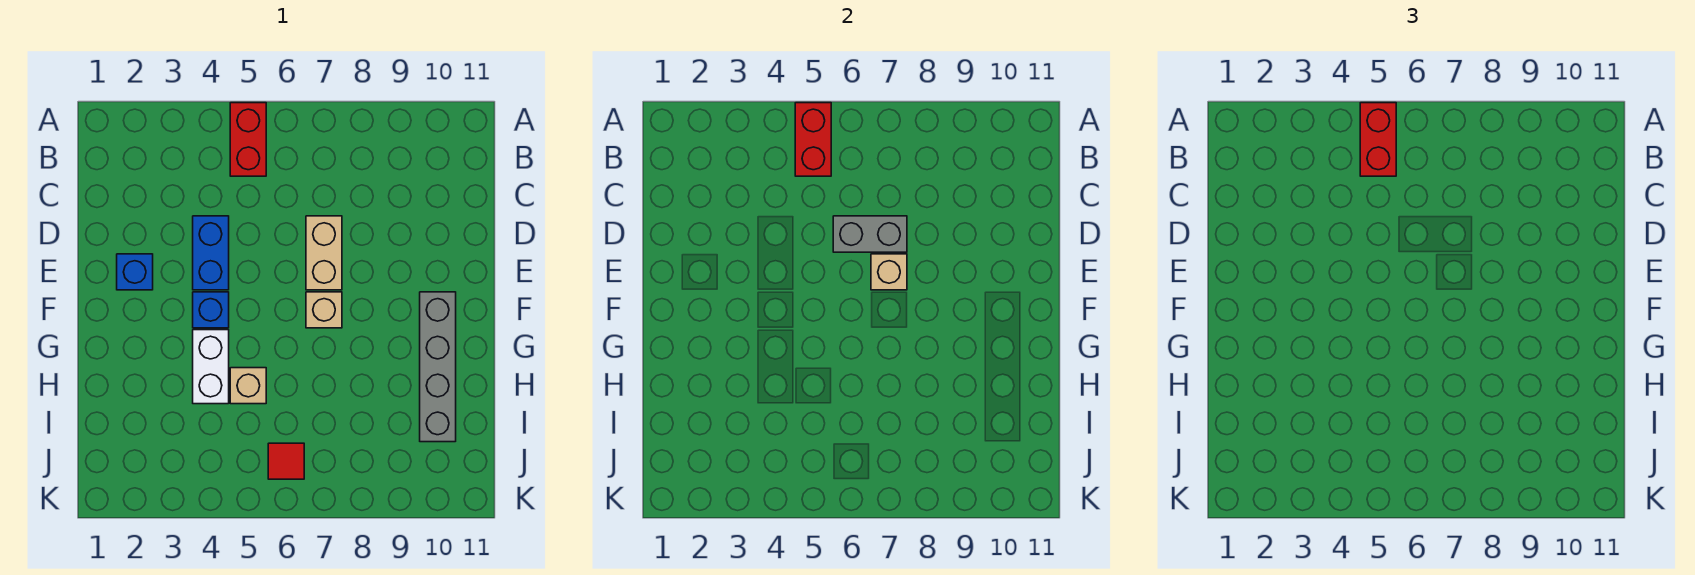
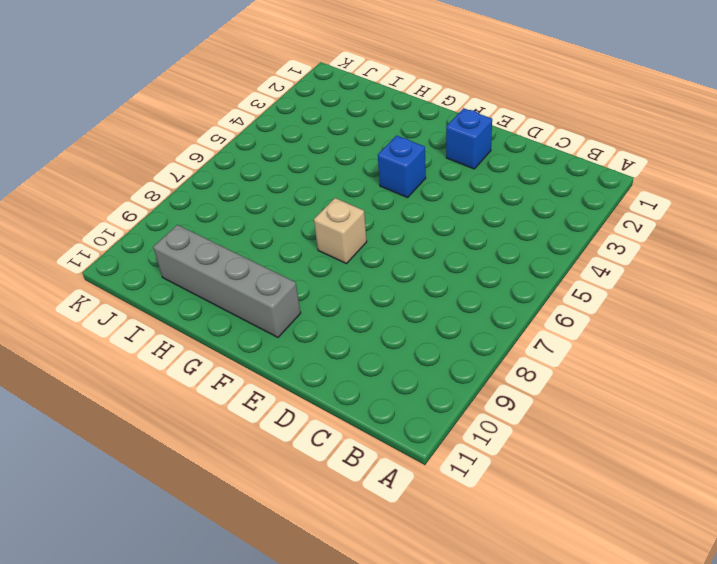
none -> red 1x2 brick [230,103,266,176]
none -> blue 1x2 brick [193,216,229,290]
none -> tan 1x2 brick [306,216,342,290]

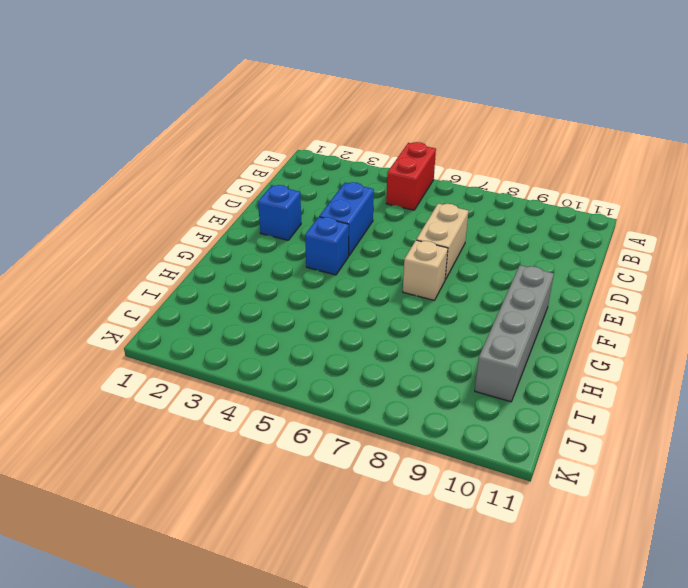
none -> white 1x2 brick [193,330,229,404]
none -> tan 1x1 brick [230,368,266,404]
none -> red 1x1 tile [268,443,304,479]

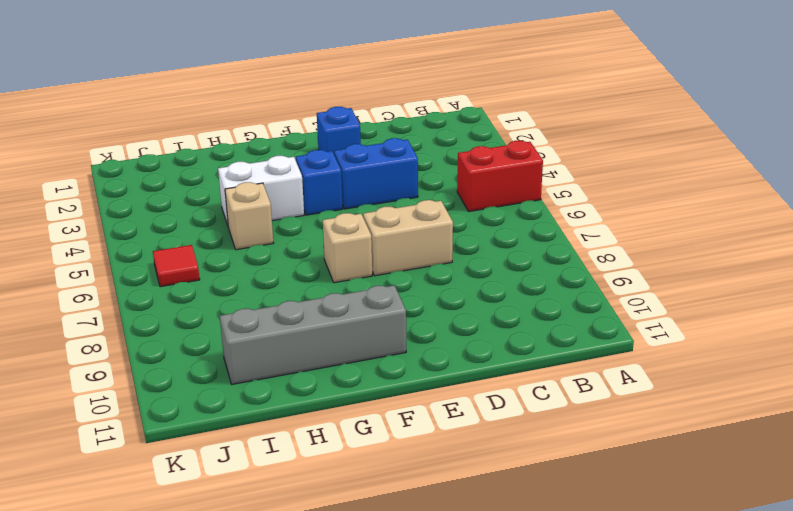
none -> red 1x2 brick [795,103,831,176]
none -> grey 1x2 brick [833,216,907,252]
none -> tan 1x1 brick [871,254,907,290]

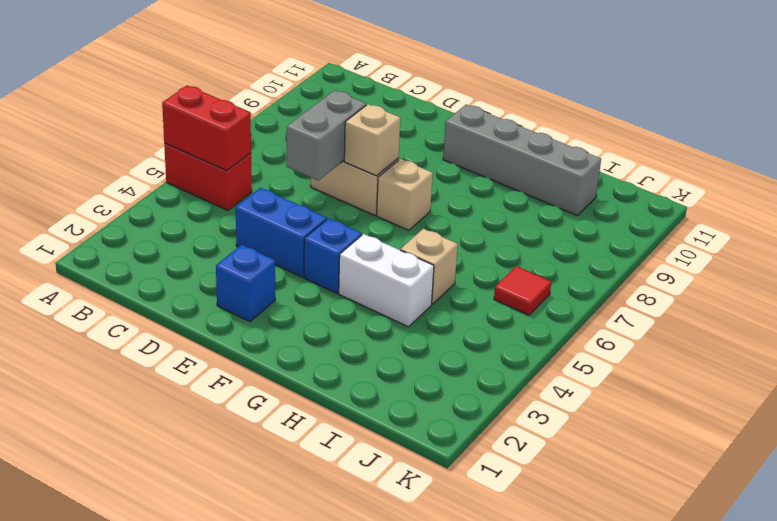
none -> red 1x2 brick [1360,103,1396,176]

